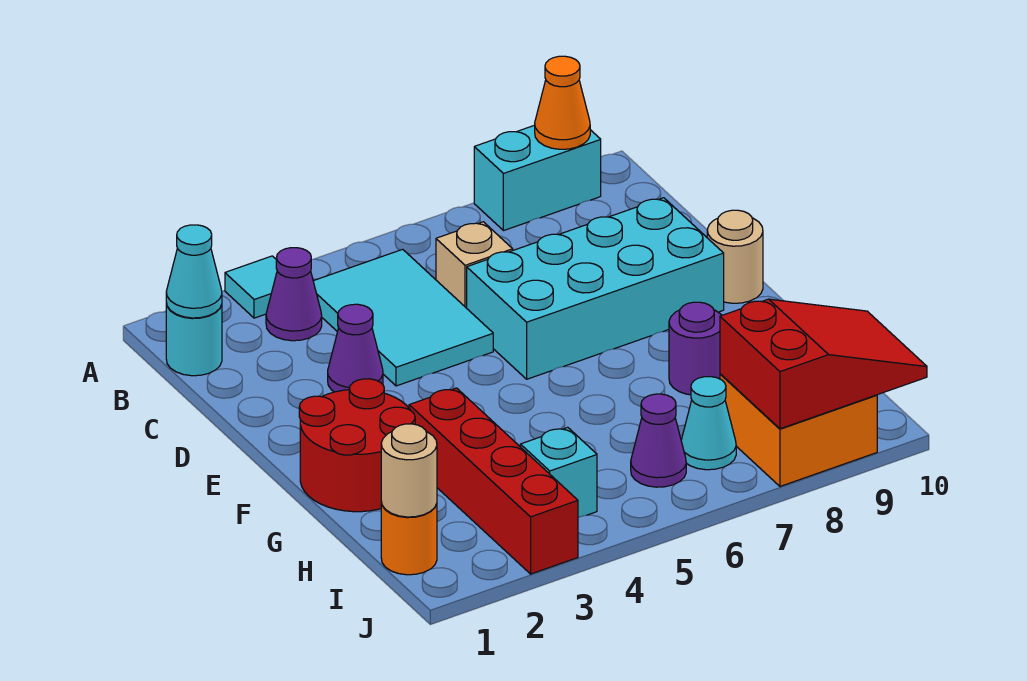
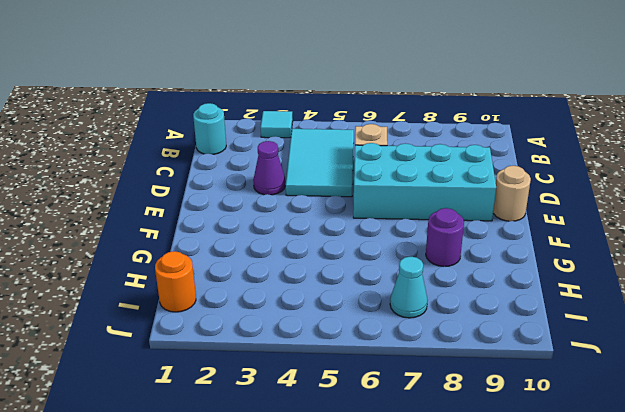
none -> cyan 1x2 brick [474,125,601,231]
none -> purple 1x1 cone [266,248,322,341]
none -> red 2x2 round brick [299,379,415,512]

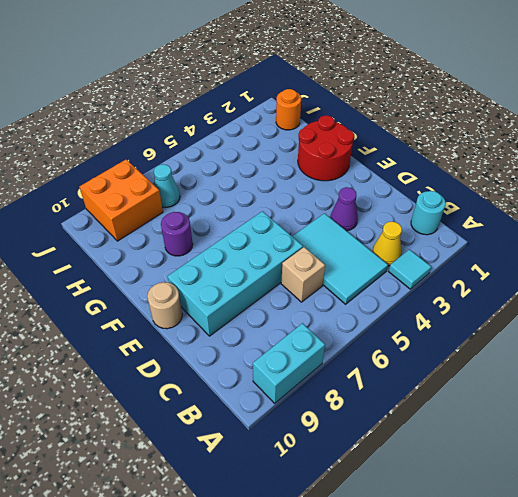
yellow 1x1 cone [372,222,402,266] -> purple 1x1 cone [266,248,322,341]
none -> red 1x4 brick [409,388,578,574]
none -> cyan 1x1 brick [520,427,597,518]
none -> purple 1x1 cone [631,394,686,487]

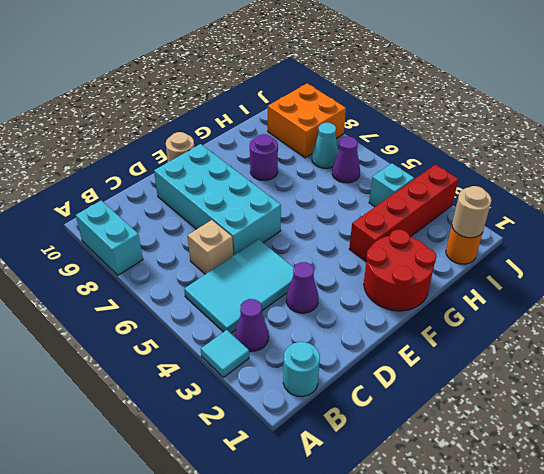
none -> orange 1x1 cone [535,56,590,149]
none -> cyan 1x1 cone [166,225,222,318]
none -> red 2x3 slope [720,299,927,429]

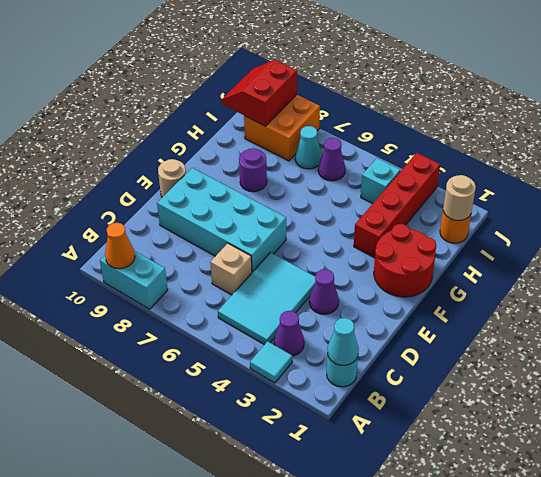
red 2x2 slope [221,60,297,126] -> red 2x3 slope [720,299,927,429]

